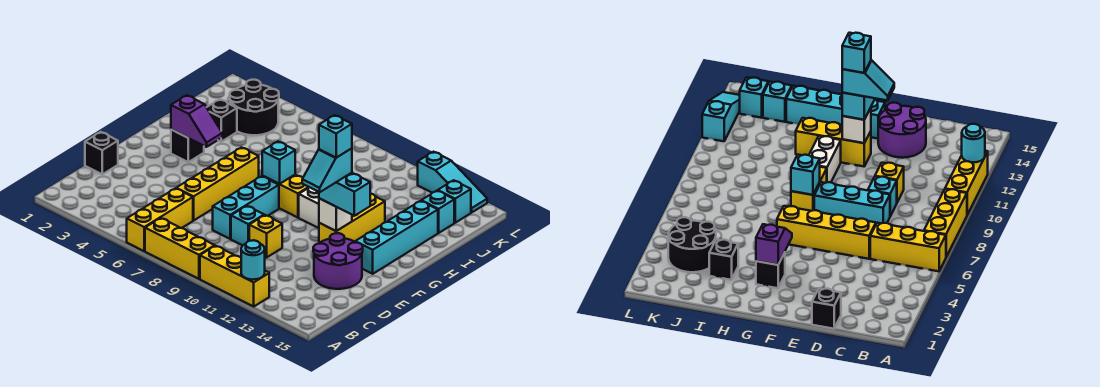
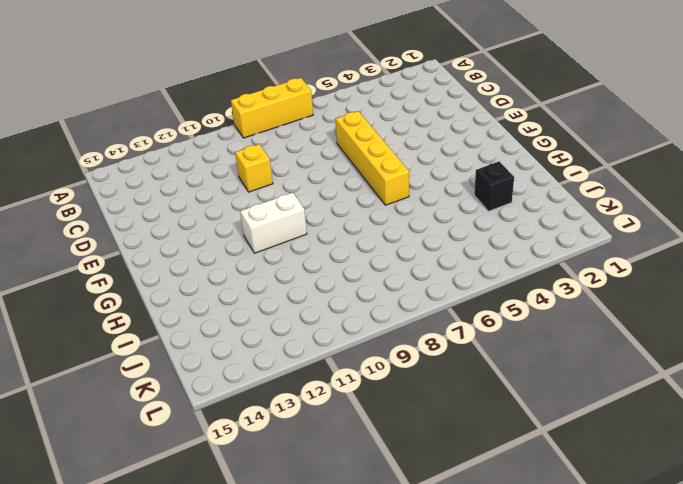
none -> yellow 1x3 brick [127,188,193,251]
none -> yellow 1x3 brick [200,246,269,306]
none -> black 1x1 brick [85,132,118,174]

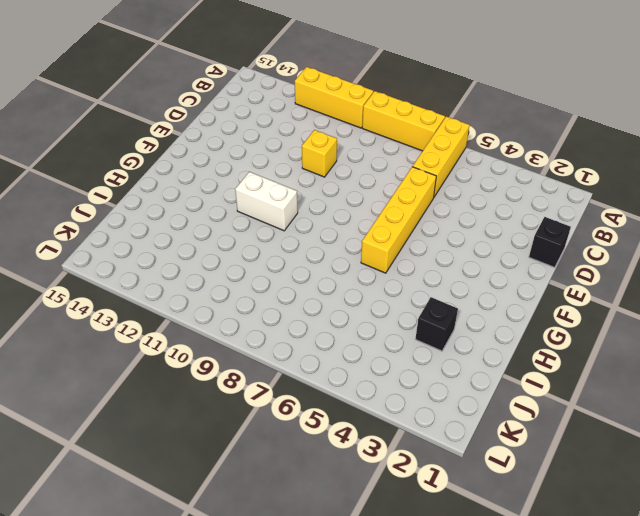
none -> cyan 1x3 brick [213,176,279,239]
none -> cyan 1x1 brick [231,206,264,245]
none -> purple 2x2 round brick [313,233,363,289]

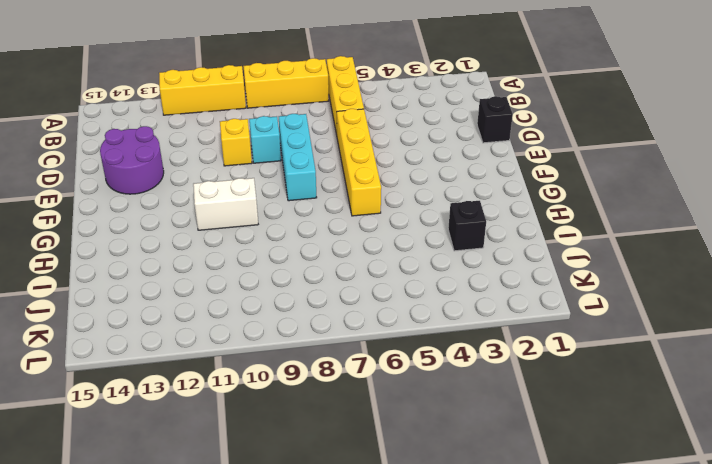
none -> yellow 1x3 brick [319,194,385,243]
none -> cyan 1x4 brick [355,201,438,274]
none -> black 1x1 brick [171,130,204,162]

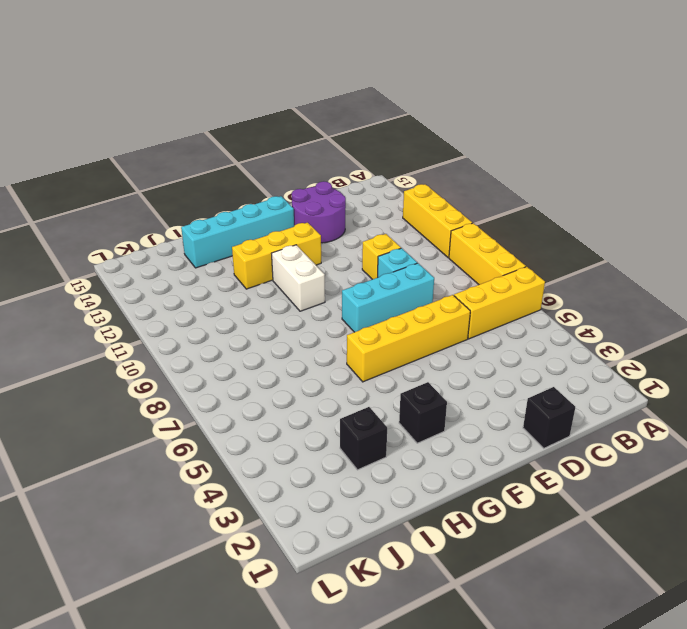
none -> yellow 1x2 brick [262,175,309,218]
none -> black 2x2 round brick [230,80,279,135]
none -> cyan 1x1 brick [421,191,454,233]

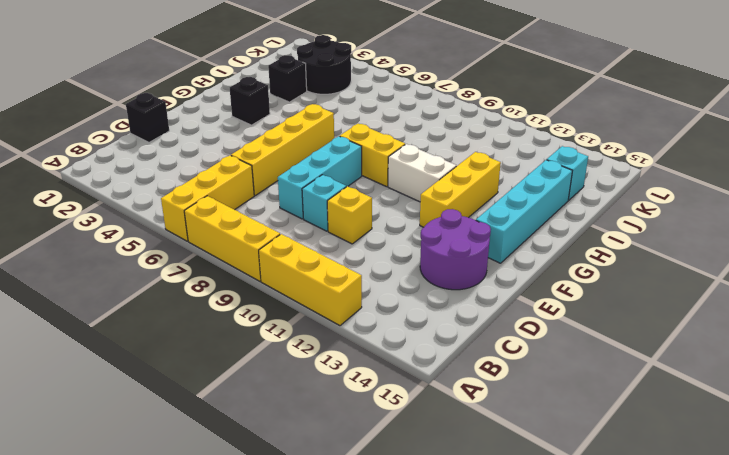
none -> cyan 1x1 brick [438,180,471,223]
none -> cyan 1x3 slope [418,152,487,213]
none -> cyan 1x1 round brick [241,240,265,280]

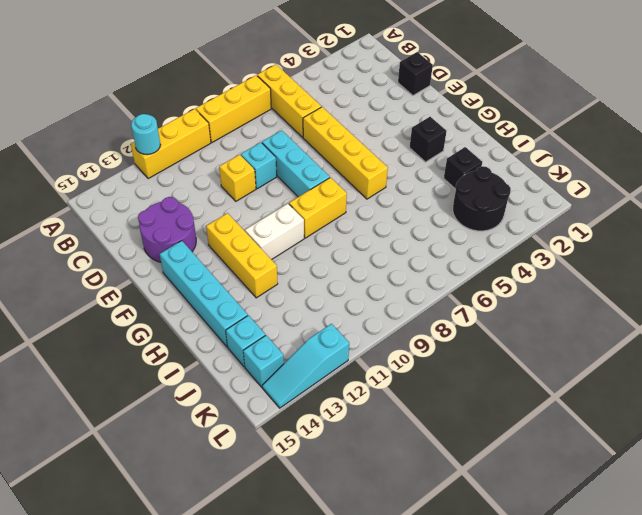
none -> white 1x1 brick [319,198,352,231]
none -> purple 1x2 slope [171,95,222,147]
none -> cyan 1x1 brick [262,142,295,184]

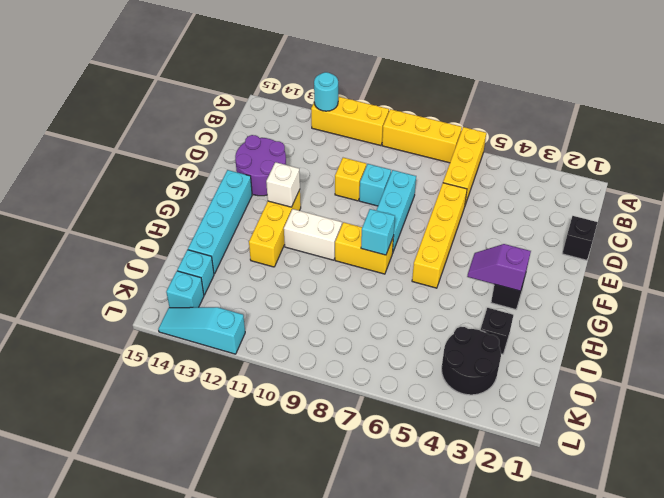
none -> cyan 1x2 brick [319,173,370,216]
none -> cyan 1x2 slope [302,148,352,192]
none -> cyan 1x1 brick [319,115,352,158]

